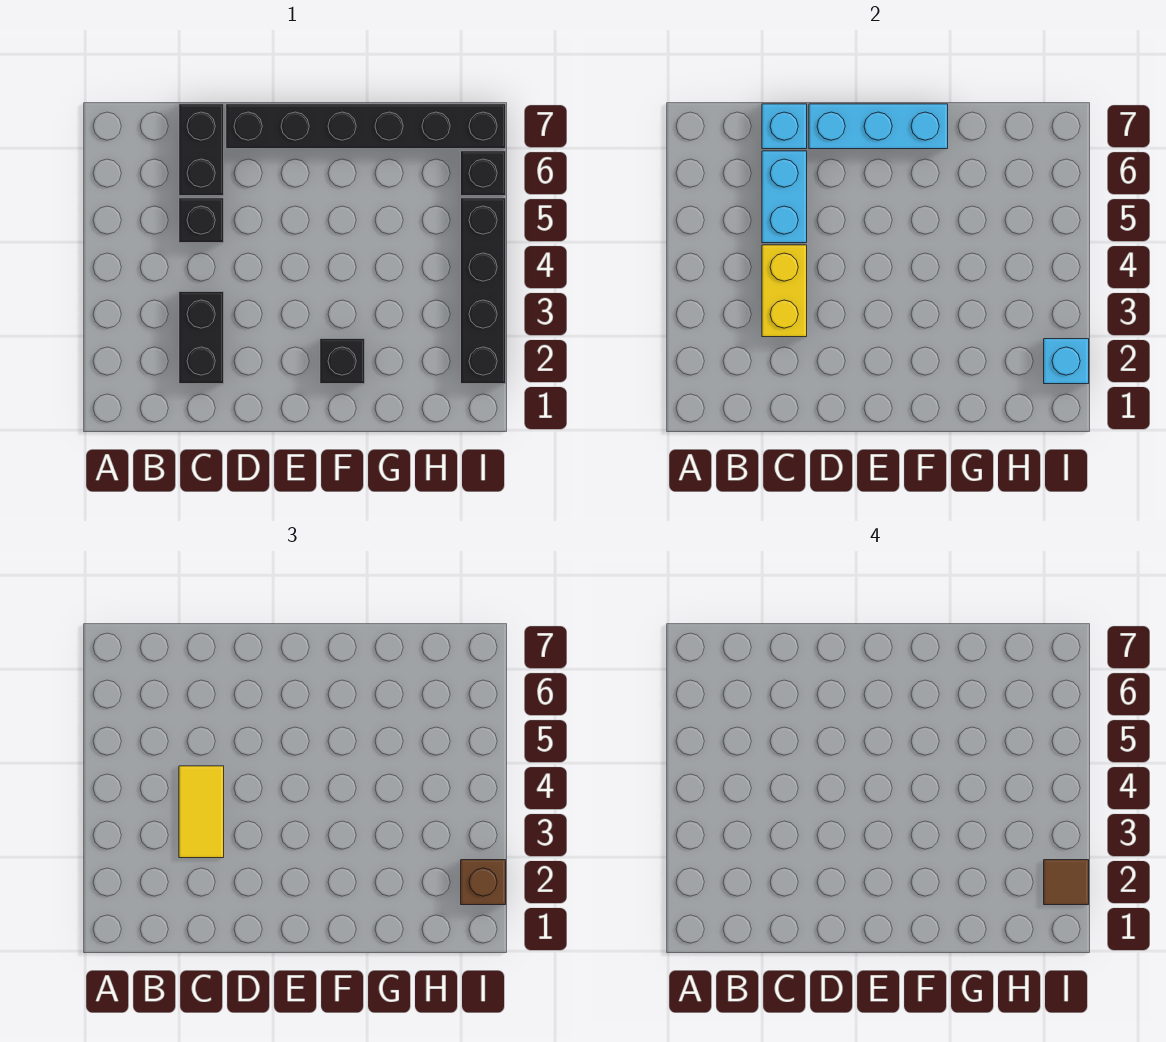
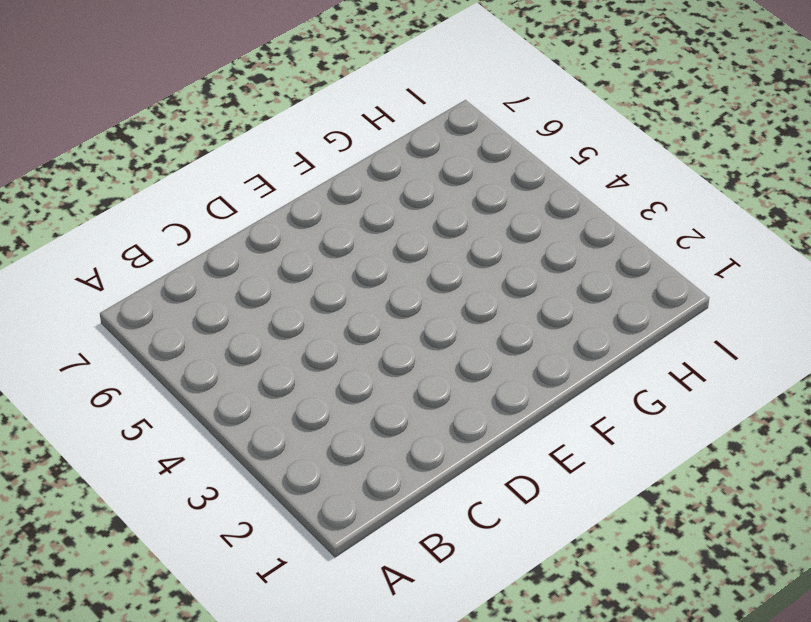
none -> black 1x2 brick [179,292,224,384]
none -> black 1x1 brick [179,198,224,243]
none -> black 1x2 brick [179,104,224,196]

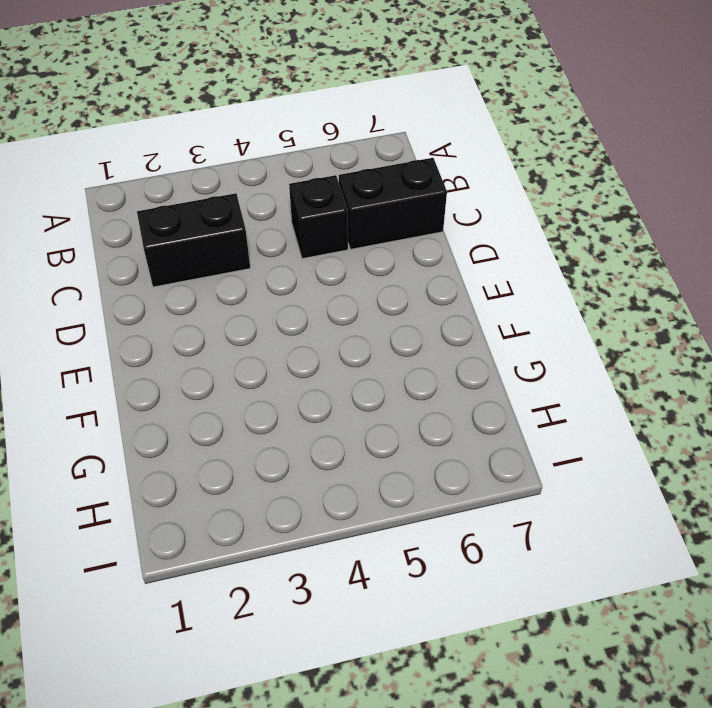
none -> black 1x6 brick [226,104,506,149]
none -> black 1x1 brick [320,339,365,384]
none -> black 1x4 brick [461,198,506,384]

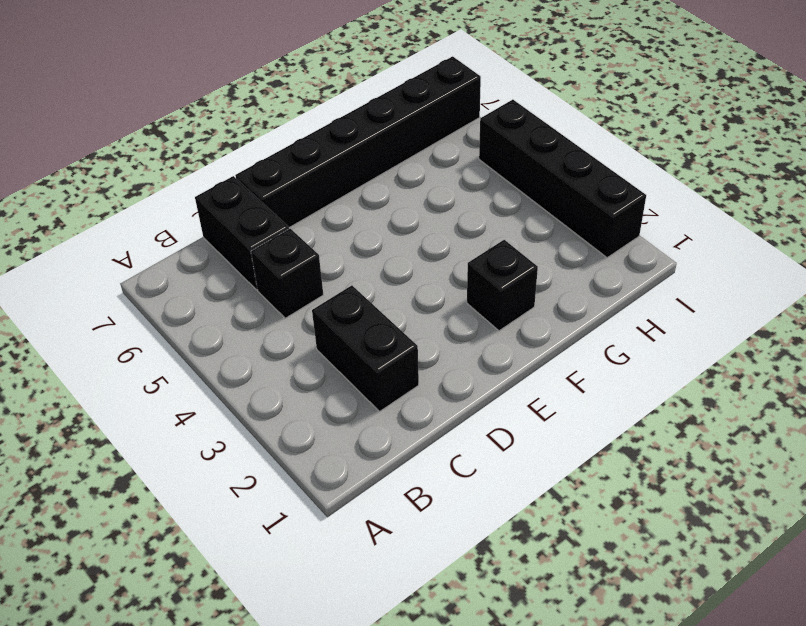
none -> black 1x1 brick [461,151,506,196]
none -> yellow 1x2 brick [762,245,807,337]
none -> cyan 1x2 brick [762,151,807,243]

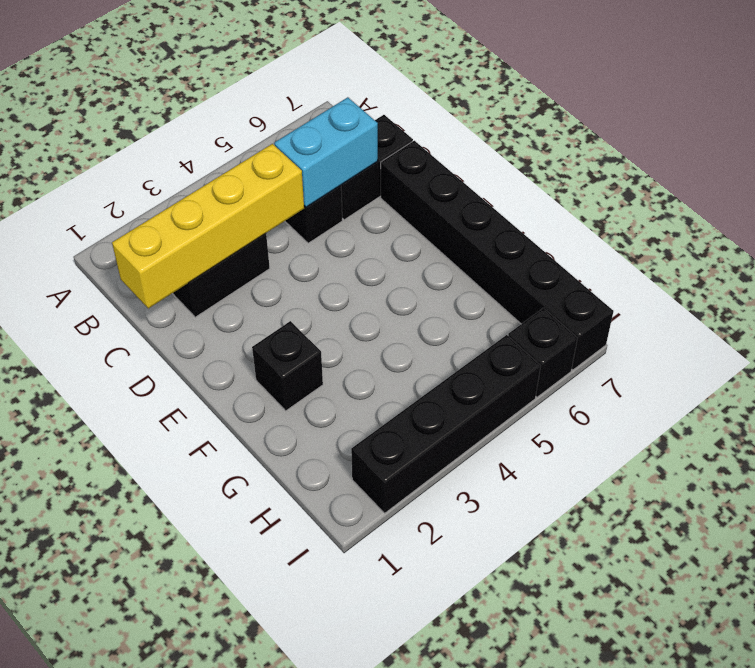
yellow 1x4 brick [112,144,304,308] -> yellow 1x2 brick [762,245,807,337]
none -> cyan 1x1 brick [762,104,807,149]
none -> cyan 1x3 brick [809,104,948,149]
none -> cyan 1x1 brick [1044,339,1089,384]

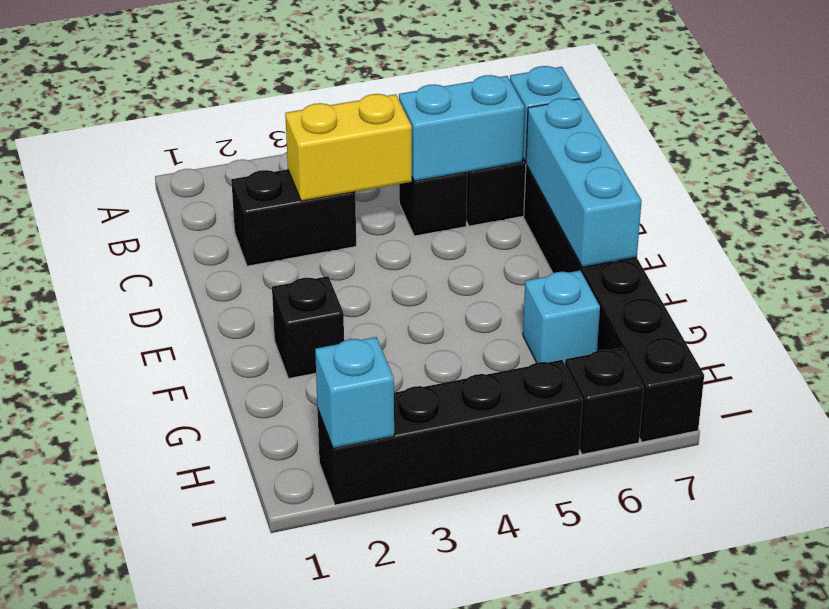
cyan 1x1 brick [523,270,600,364] -> none
none -> yellow 1x2 tile [179,766,224,858]
none -> brown 1x1 brick [461,860,506,905]
none -> brown 1x1 tile [1044,860,1089,905]

